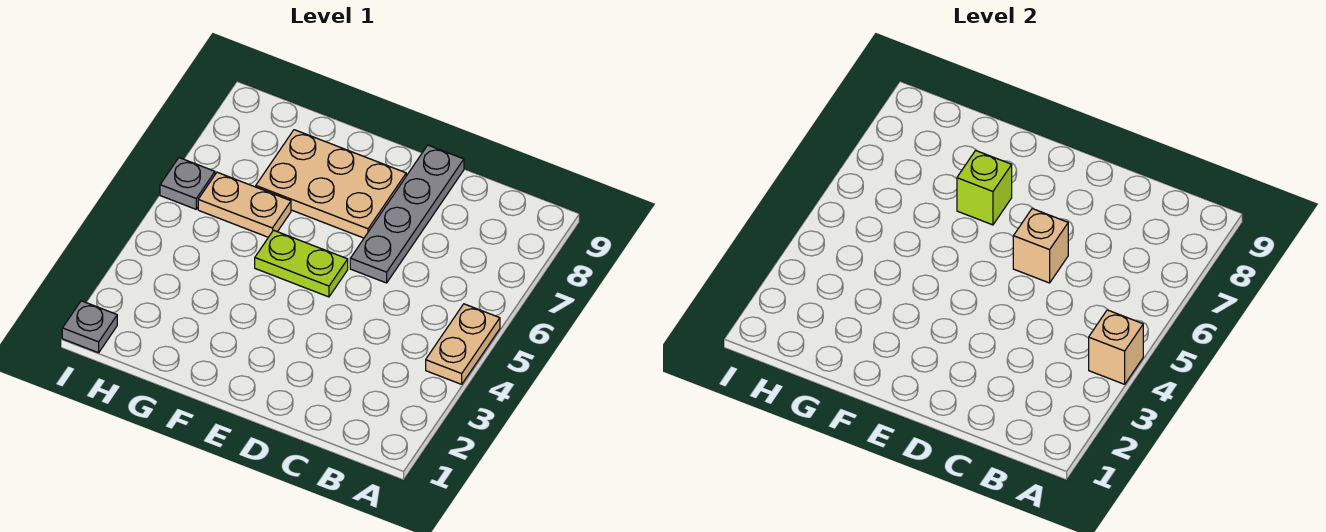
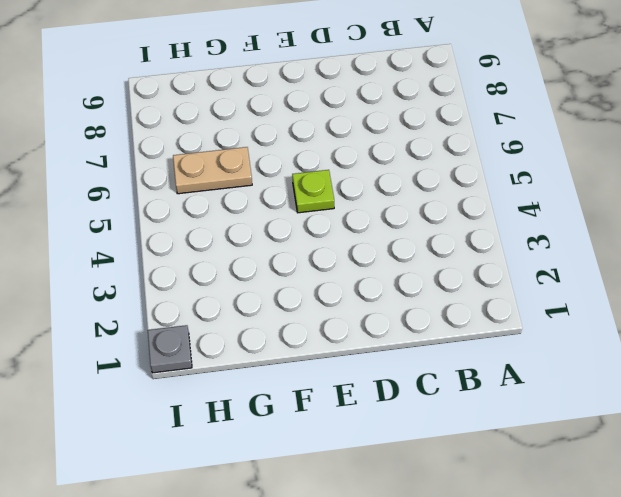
lime 1x1 plate [292,170,334,213] -> lime 1x2 plate [255,230,348,297]
none -> tan 1x2 plate [426,304,500,384]
none -> grey 1x4 plate [350,145,464,283]

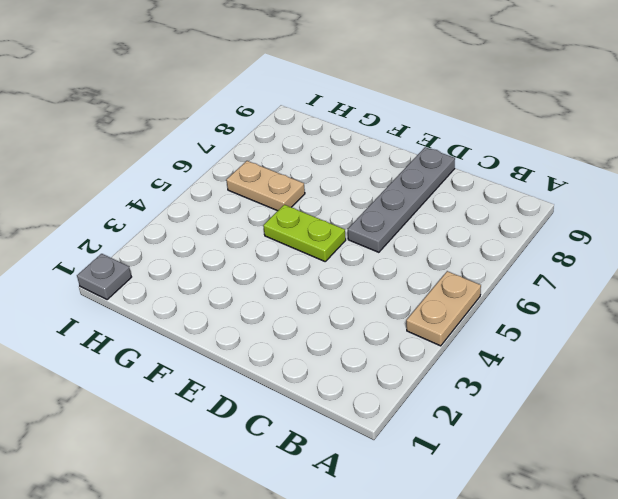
none -> tan 2x3 plate [256,130,406,238]
none -> grey 1x1 plate [160,158,215,209]

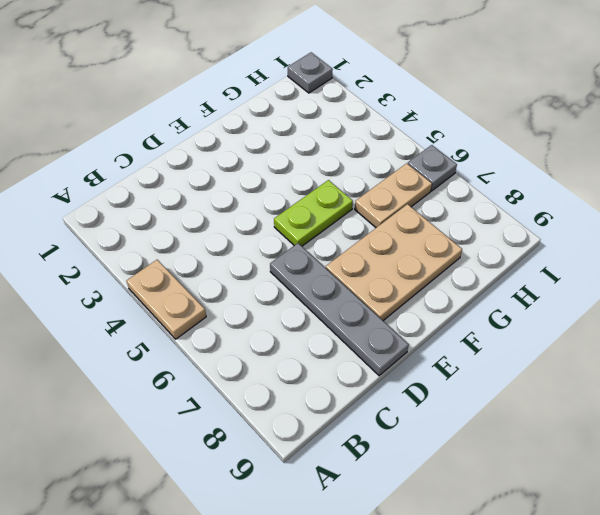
none -> tan 1x1 brick [1089,310,1143,384]
none -> tan 1x1 brick [1013,209,1068,283]

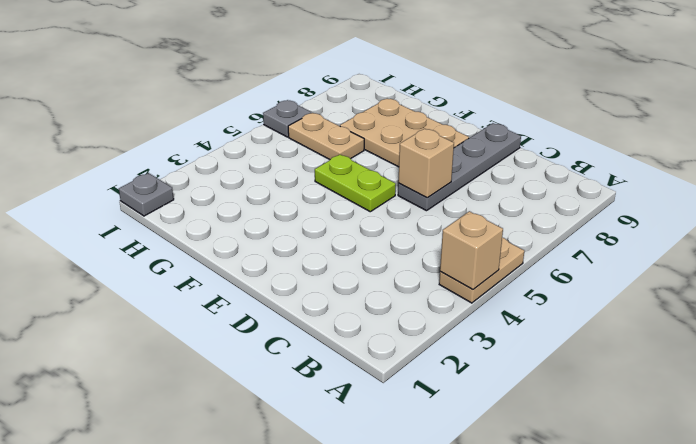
none -> lime 1x1 brick [957,151,1012,225]

